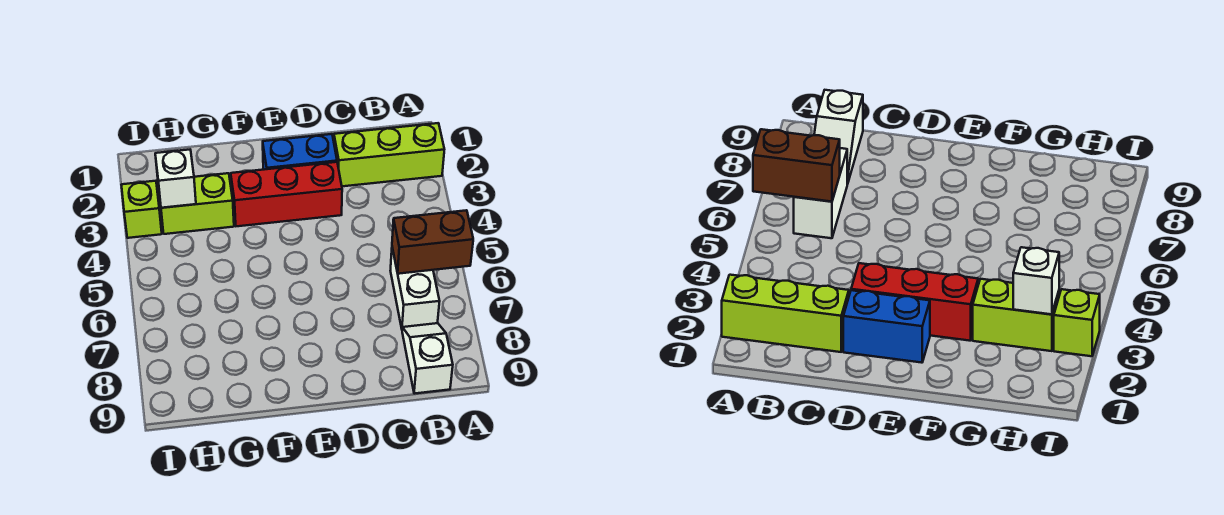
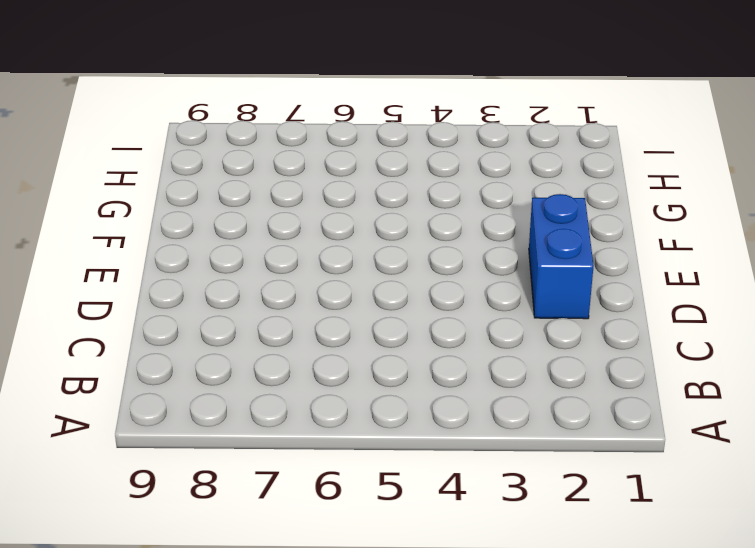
none -> lime 1x3 brick [334,123,444,186]
none -> white 1x2 brick [390,248,440,328]

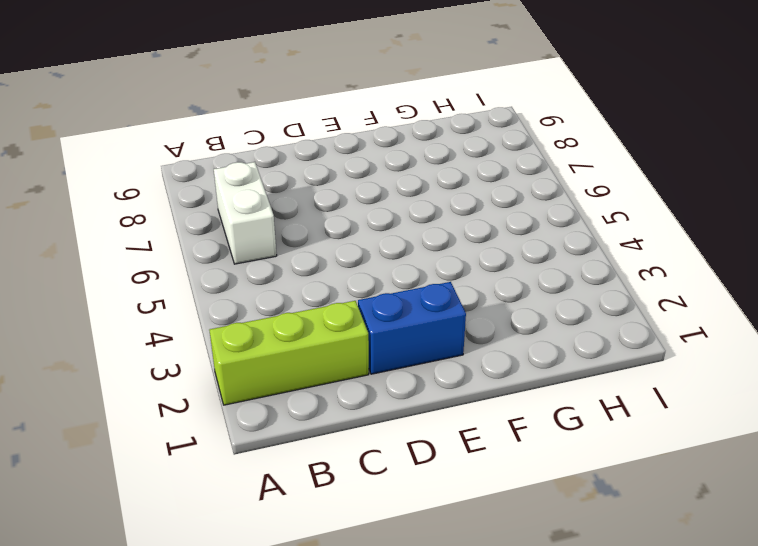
none -> white 1x2 slope [402,323,453,394]
none -> red 1x3 brick [231,162,342,226]

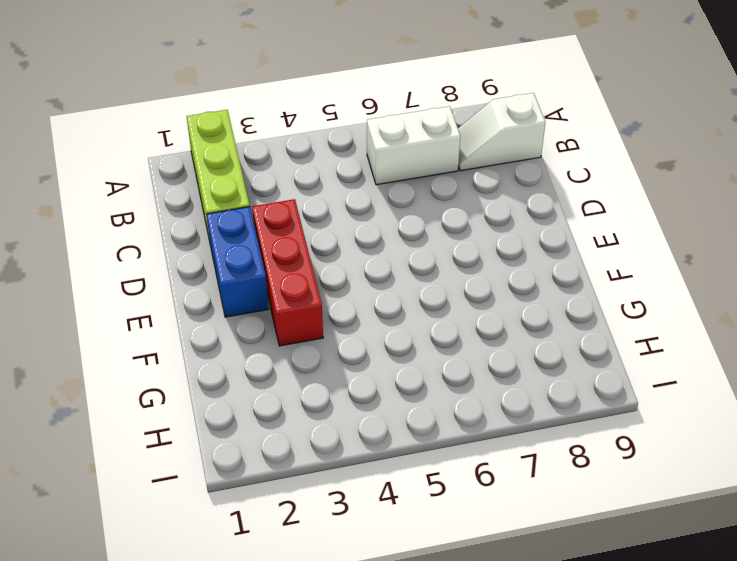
none -> lime 1x2 brick [159,173,234,234]
none -> lime 1x1 brick [121,181,162,238]

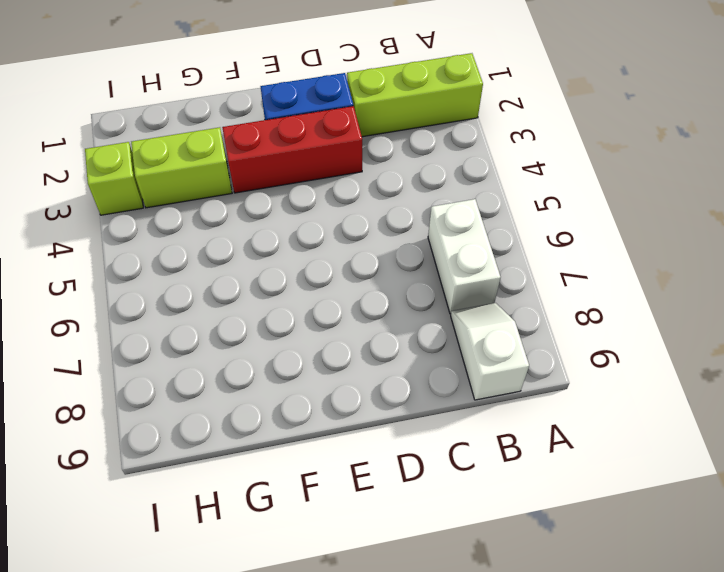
none -> brown 1x2 brick [392,210,473,274]
none -> white 1x1 brick [155,150,196,208]

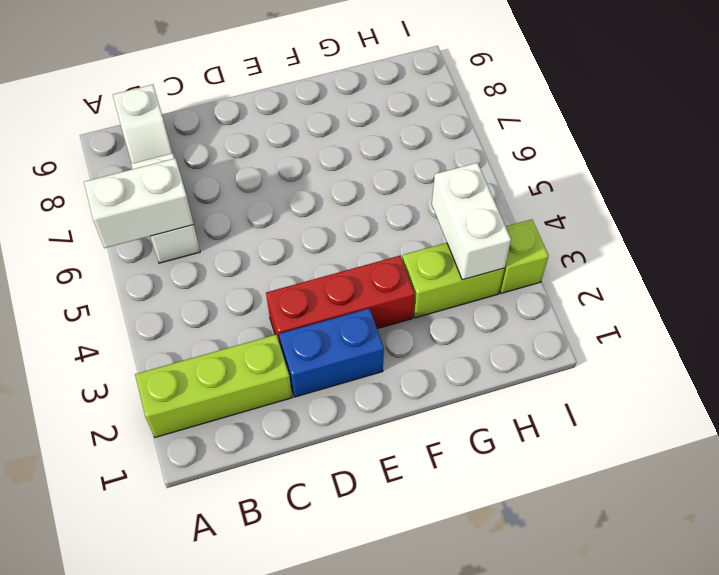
white 1x2 brick [84,158,194,248] -> brown 1x2 brick [392,210,473,274]
white 1x2 brick [432,163,511,280] -> white 1x1 brick [155,150,196,208]

